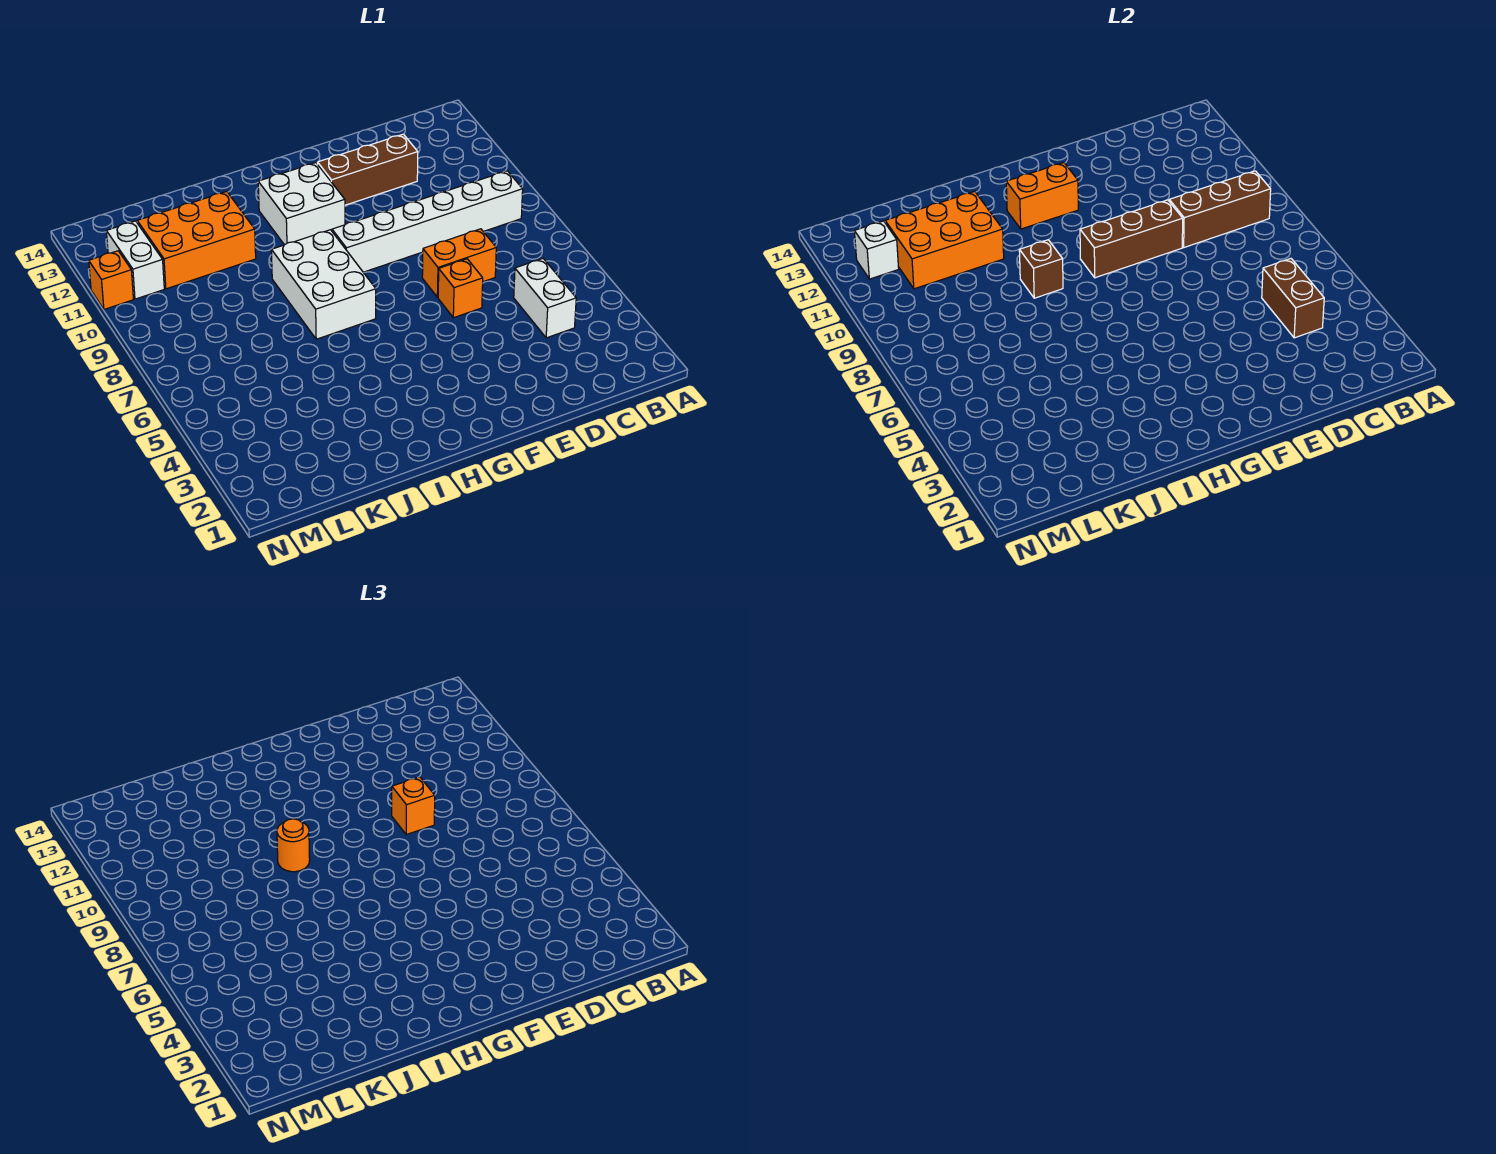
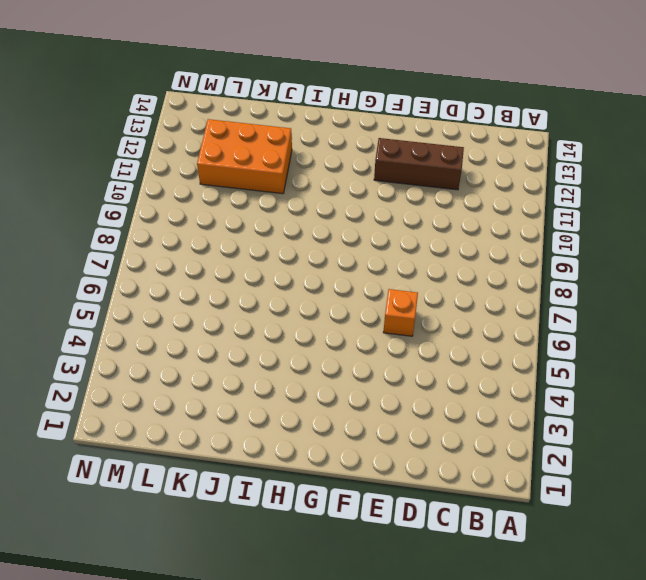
none -> white 1x6 brick [332,171,523,272]
none -> white 1x2 brick [514,259,576,338]
none -> orange 1x2 brick [422,229,496,297]

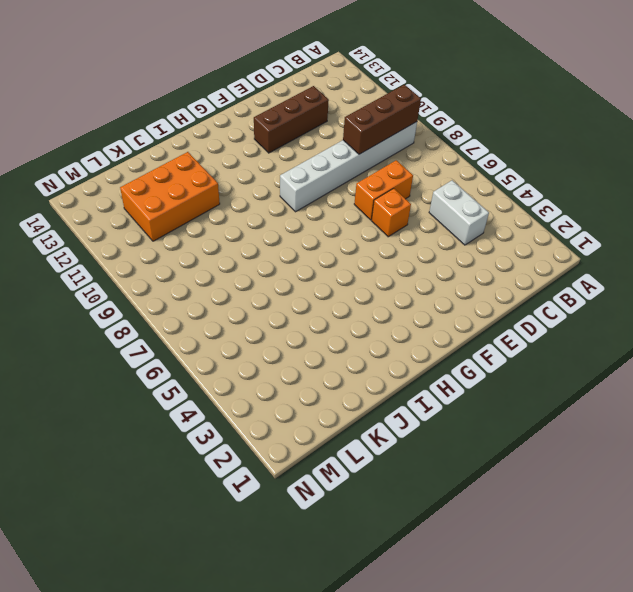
none -> white 2x2 brick [258,163,345,245]
none -> white 2x3 brick [271,230,376,339]
none -> white 1x2 brick [106,221,164,299]

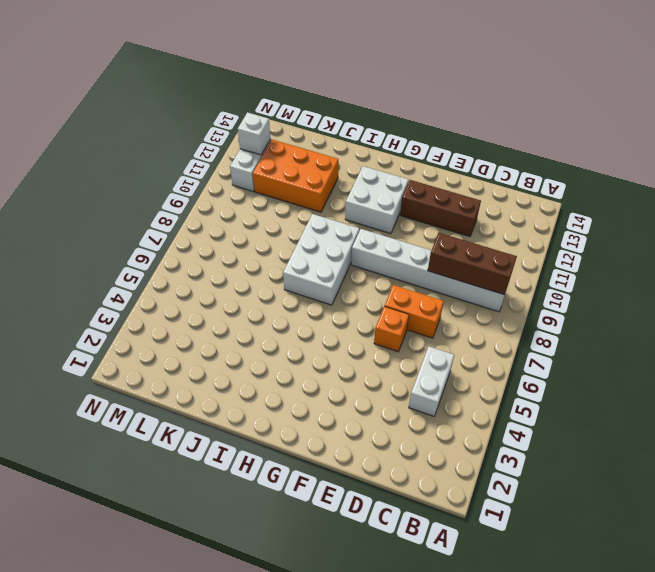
none -> orange 1x1 brick [89,251,133,309]
none -> brown 1x2 brick [1262,259,1324,338]
none -> brown 1x3 brick [1080,200,1183,278]

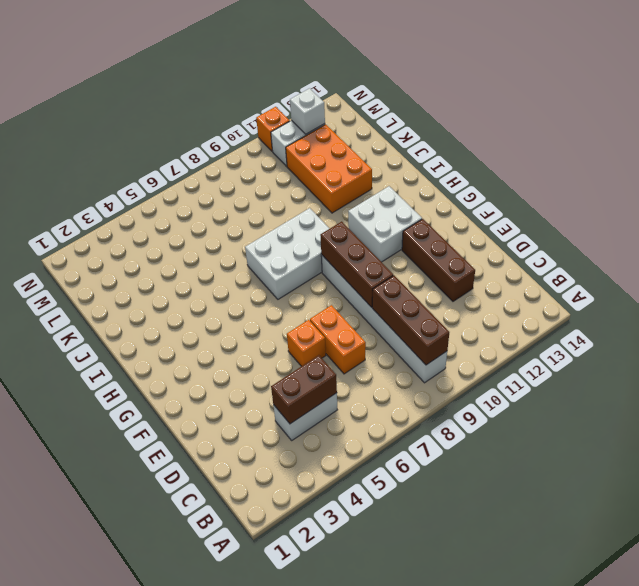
none -> orange 1x2 brick [1006,163,1078,229]
none -> brown 1x1 brick [1019,240,1063,298]
none -> orange 2x3 brick [885,191,1004,289]

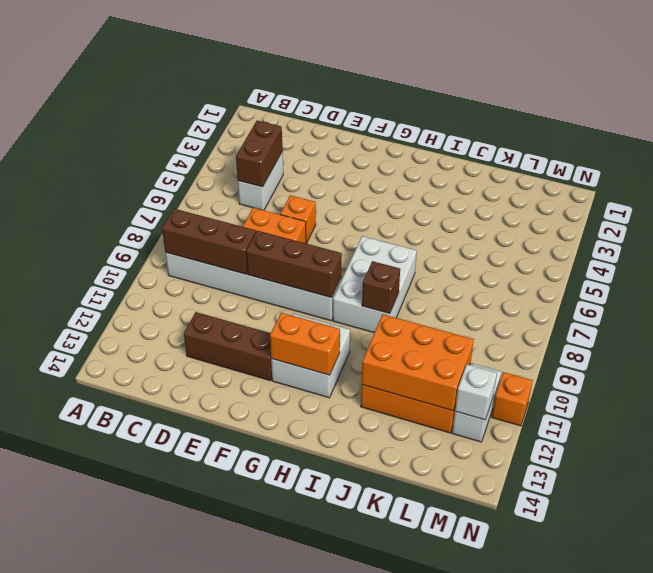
none -> orange 1x1 brick [392,777,435,834]
none -> orange 1x1 round brick [277,819,310,872]

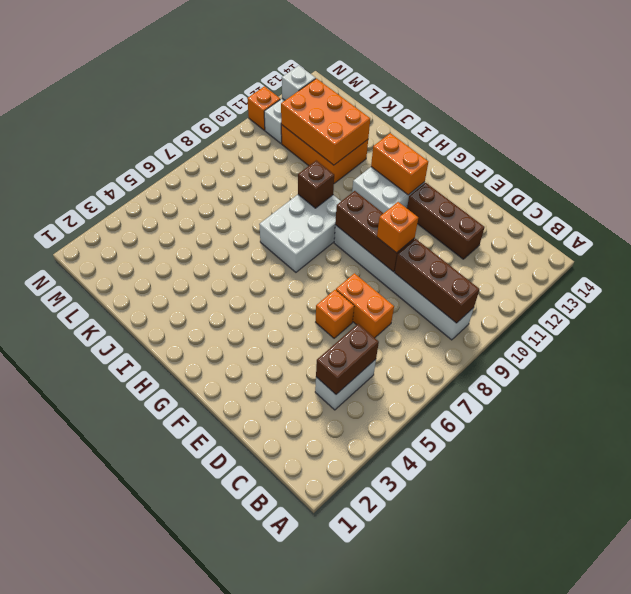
none -> orange 1x1 round brick [277,819,310,872]

